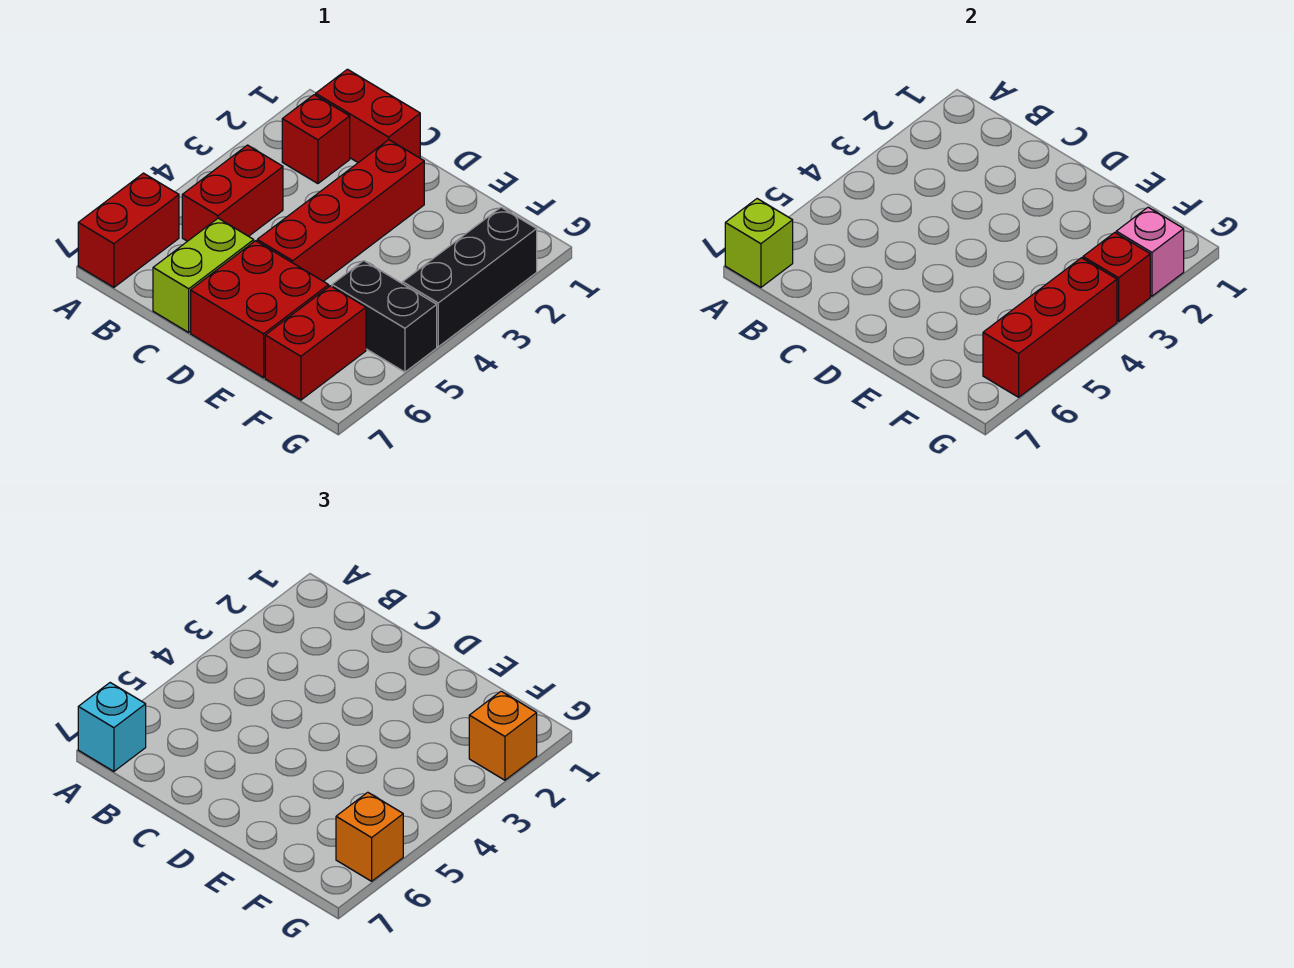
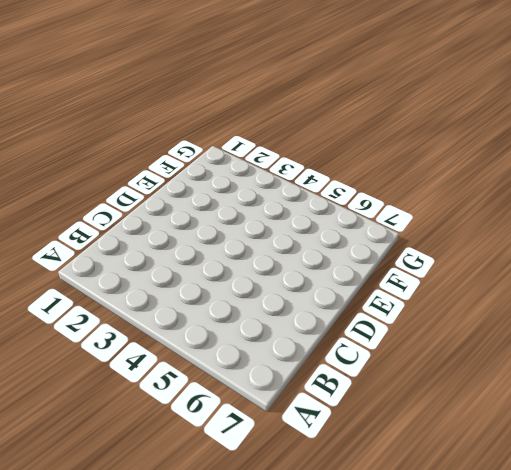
none -> red 1x2 brick [78,173,179,287]
none -> red 1x2 brick [316,69,420,163]
none -> red 1x1 brick [282,95,350,184]

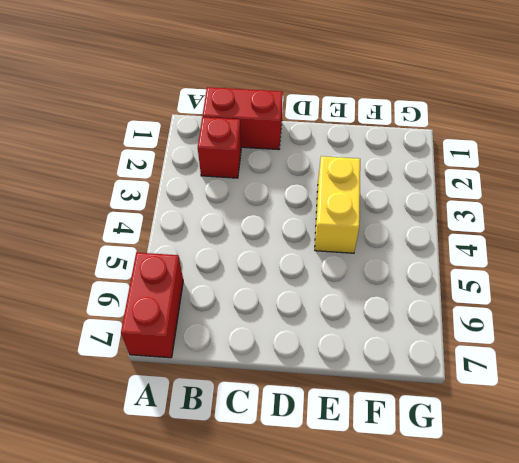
yellow 1x2 brick [315,156,360,253] -> none
none -> red 1x2 brick [182,145,283,241]
none -> lime 1x2 brick [153,218,254,332]
none -> red 1x4 brick [257,140,424,281]

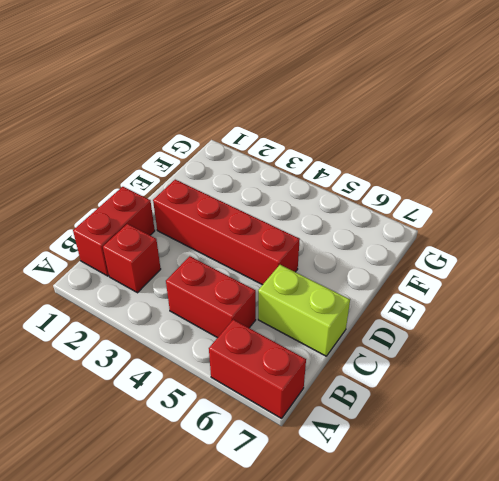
none -> red 2x2 brick [191,241,329,378]
none -> black 1x2 brick [332,261,437,372]
none -> red 1x2 brick [265,286,366,400]

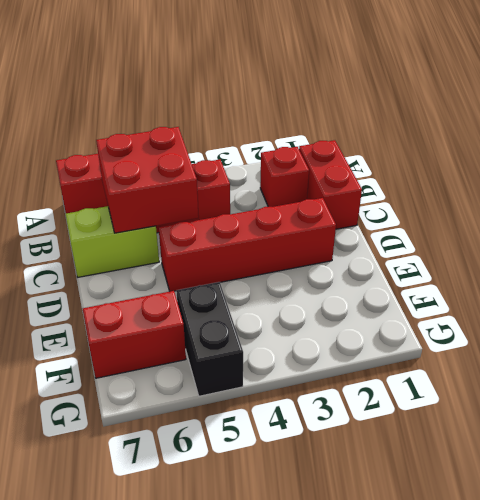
red 2x2 brick [96,127,199,233] -> red 2x2 brick moved to [191,241,329,378]
none -> black 1x3 brick [403,207,537,347]
none -> lime 1x1 brick [725,199,793,287]
none -> pink 1x1 brick [1116,207,1184,296]

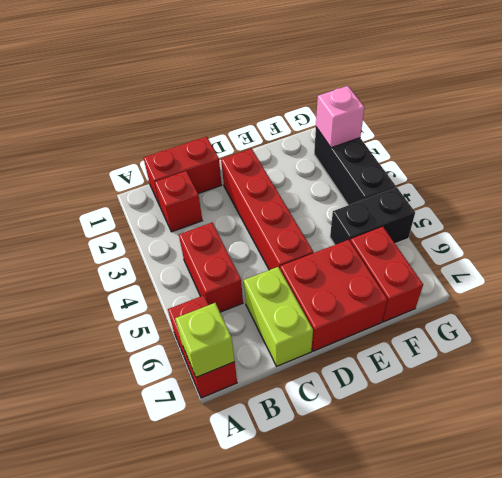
none -> red 1x1 brick [1083,233,1150,321]
none -> red 1x3 brick [983,258,1117,397]
none -> cyan 1x1 brick [78,683,146,771]

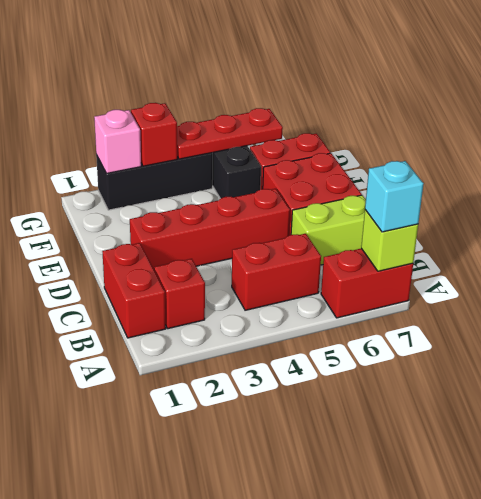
red 1x3 plate [177,108,283,159] -> red 1x3 brick [983,258,1117,397]
none -> orange 1x1 brick [469,691,537,780]
none -> orange 1x1 brick [336,792,403,881]

